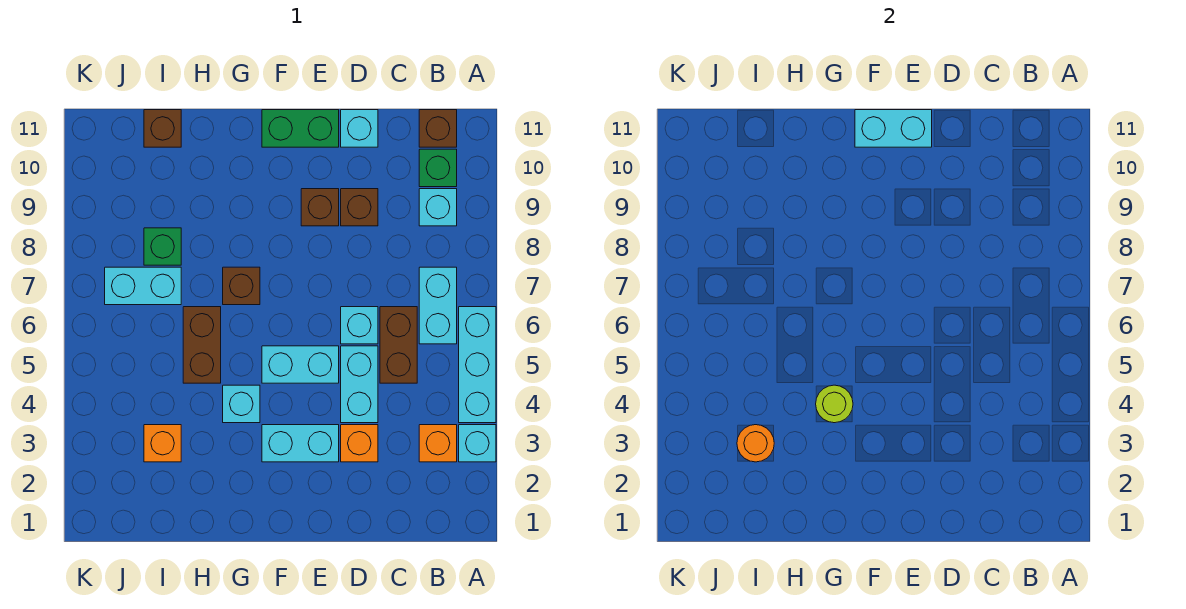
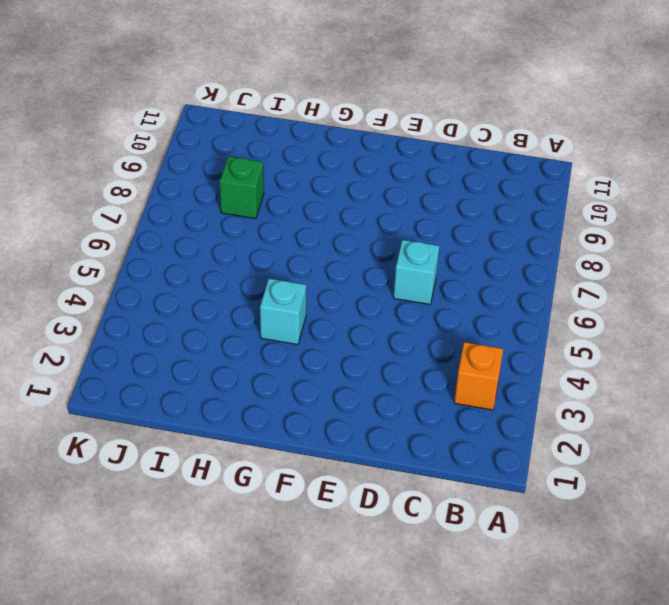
none -> cyan 1x1 brick [459,425,496,462]
none -> cyan 1x3 brick [459,307,496,423]
none -> cyan 1x2 brick [419,267,457,344]

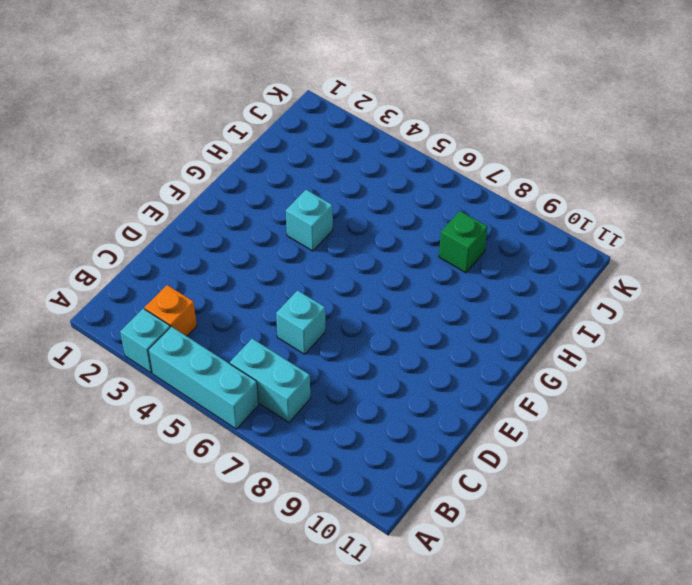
none -> cyan 1x1 brick [419,189,457,226]
none -> green 1x1 brick [419,149,457,187]
none -> brown 1x1 brick [419,110,457,147]

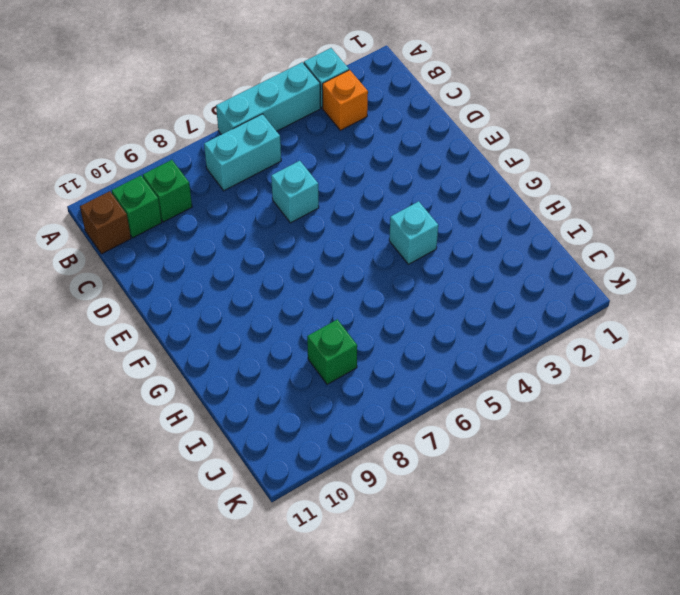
green 1x1 brick [143,160,192,222] -> cyan 1x1 brick [419,189,457,226]
none -> brown 1x2 brick [380,307,417,383]
none -> orange 1x1 brick [341,425,378,462]
none -> cyan 1x2 brick [341,346,378,423]

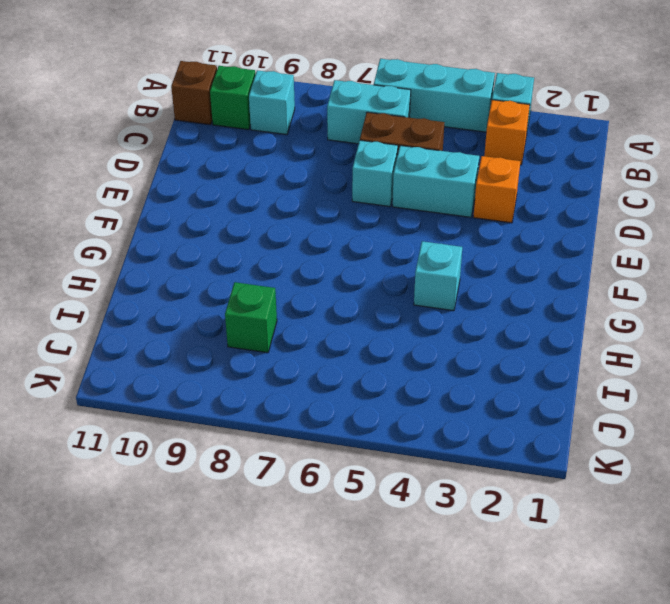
none -> brown 1x1 brick [341,189,378,226]
none -> cyan 1x1 brick [341,110,378,147]
none -> cyan 1x2 brick [262,425,339,462]

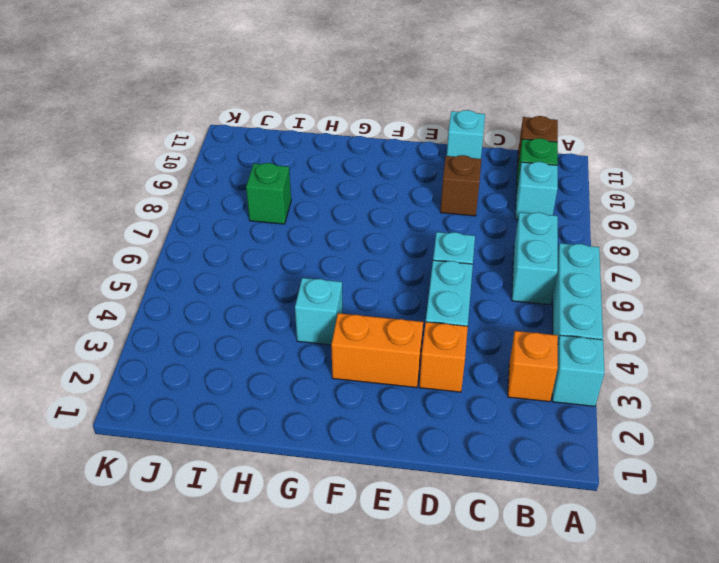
orange 1x2 brick [331,313,423,388] -> cyan 1x2 brick [262,425,339,462]
none -> brown 1x2 brick [380,307,417,383]
none -> cyan 1x2 brick [262,346,339,383]
none -> brown 1x1 brick [301,189,339,226]

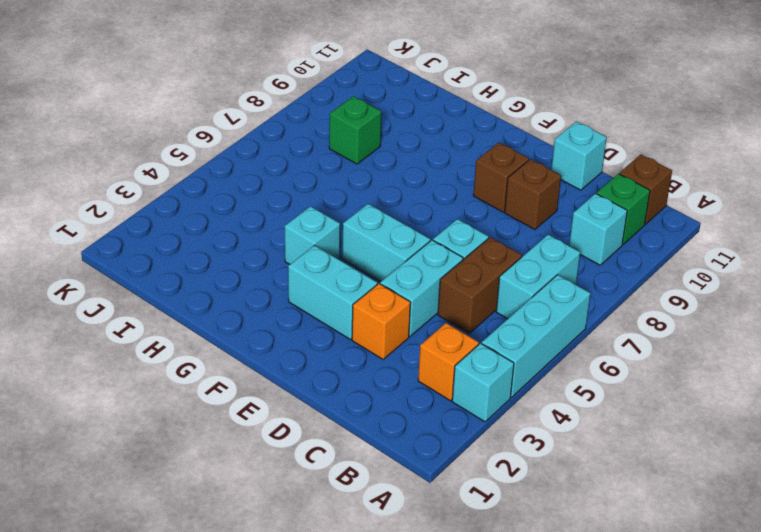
none -> green 1x2 brick [262,110,339,147]
none -> brown 1x1 brick [223,267,260,305]
none -> brown 1x2 brick [183,307,221,383]

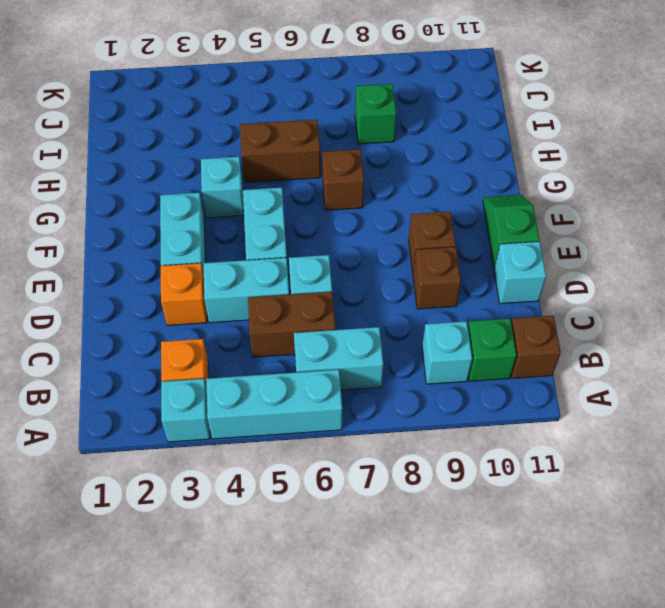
green 1x2 slope [483,195,540,268] -> green 1x2 brick [262,110,339,147]
none -> orange 1x1 brick [144,425,181,462]
none -> cyan 1x2 brick [105,267,181,305]
none -> brown 1x1 brick [144,110,181,147]

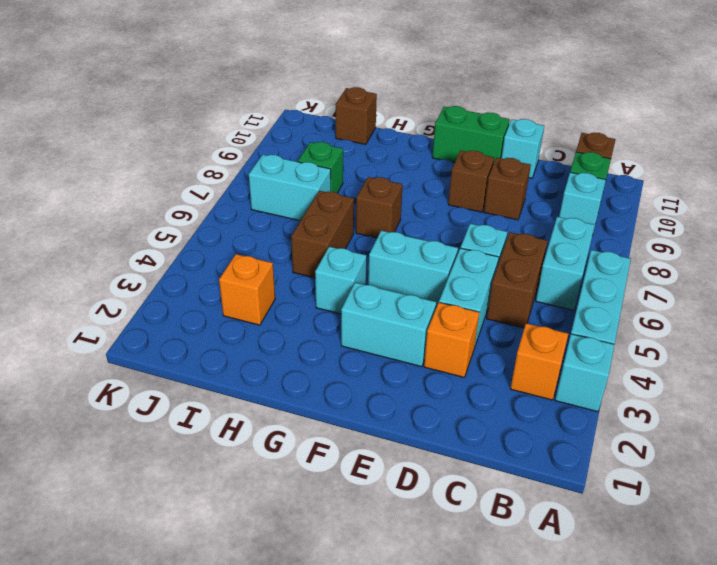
none -> cyan 1x2 brick [855,110,932,147]
none -> lime 1x1 round brick [816,385,853,423]
none -> orange 1x1 round brick [737,425,774,462]

